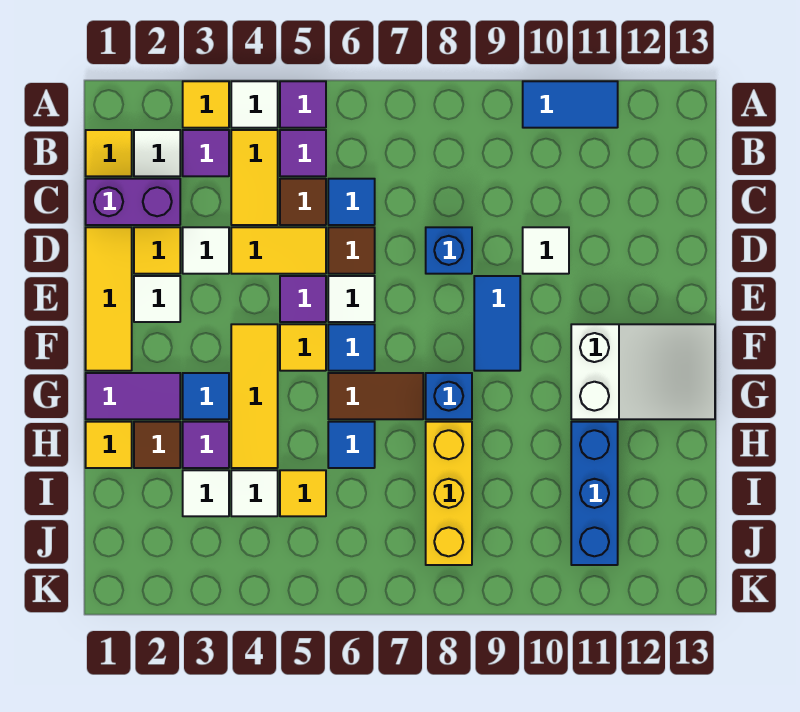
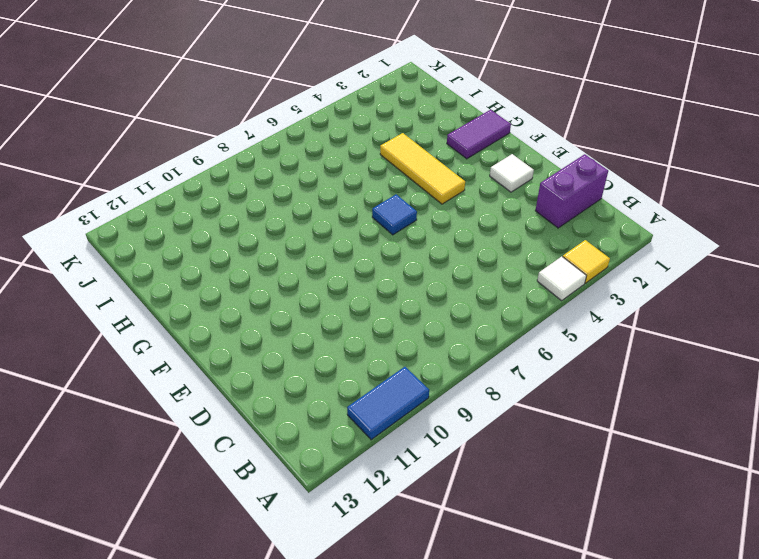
none -> purple 1x1 tile [280,81,326,128]
none -> yellow 1x1 tile [86,130,132,176]
none -> white 1x1 tile [134,130,180,176]
none -> purple 1x1 tile [183,130,229,176]

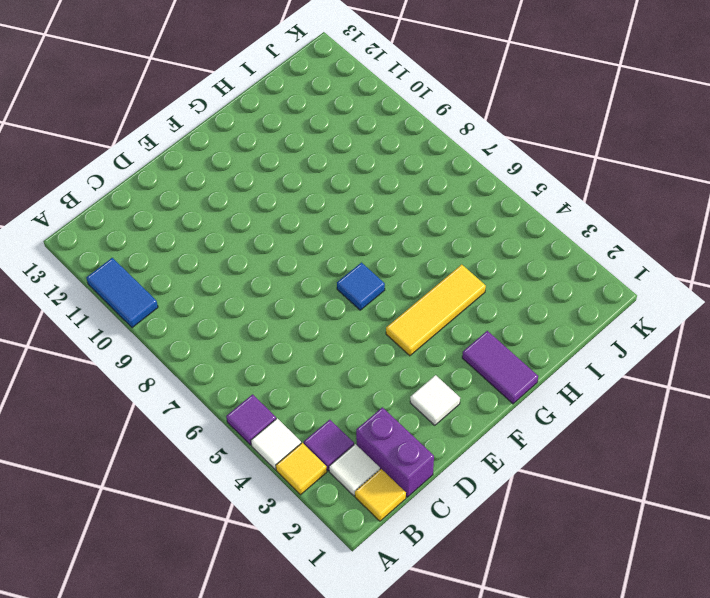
none -> yellow 1x2 tile [231,130,278,225]
none -> purple 1x1 tile [280,130,326,176]
none -> brown 1x1 tile [280,179,326,225]
none -> blue 1x1 tile [328,179,375,225]

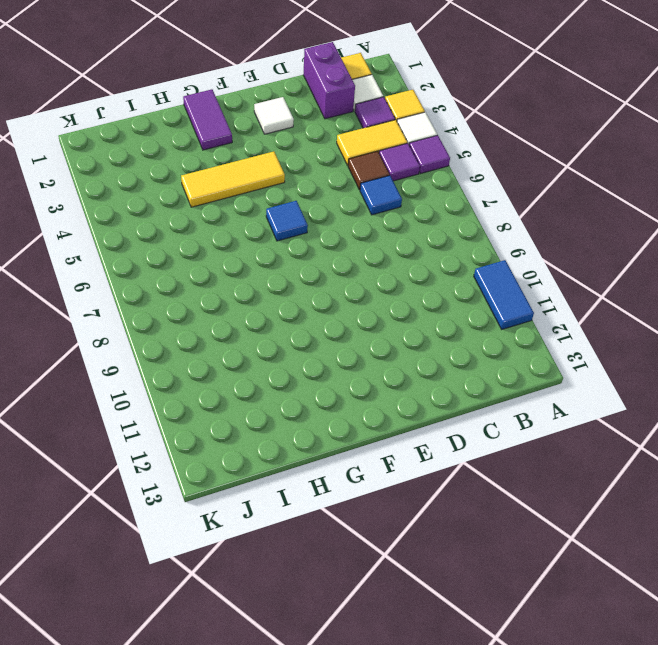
none -> yellow 1x3 tile [86,227,132,371]
none -> yellow 1x1 tile [134,227,180,274]
none -> white 1x1 tile [183,227,229,274]
none -> yellow 1x2 tile [231,227,326,274]

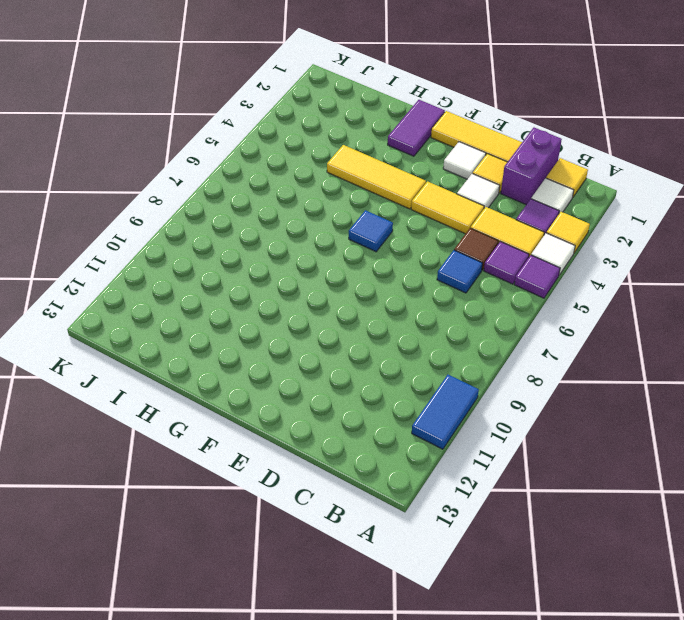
yellow 1x2 tile [411,182,484,234] -> yellow 1x2 tile turned to [231,227,326,274]
none -> brown 1x1 tile [328,227,375,274]
none -> blue 1x1 brick [426,227,472,274]
none -> white 1x1 tile [523,227,569,274]
none -> purple 1x1 tile [280,276,326,322]

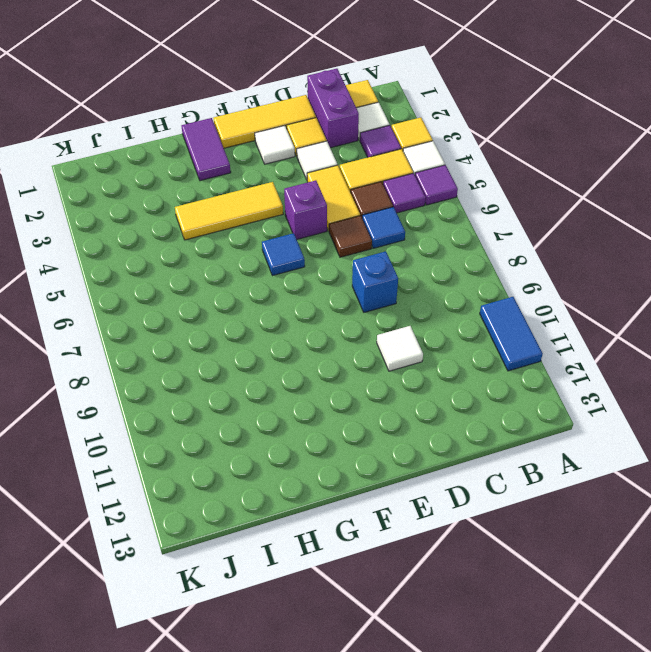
purple 1x1 brick [284,180,327,239] -> purple 1x1 tile [280,276,326,322]
none -> white 1x1 tile [328,276,375,322]
none -> blue 1x2 tile [474,276,520,371]
none -> yellow 1x1 tile [280,324,326,371]
none -> white 2x3 slope [571,324,715,419]

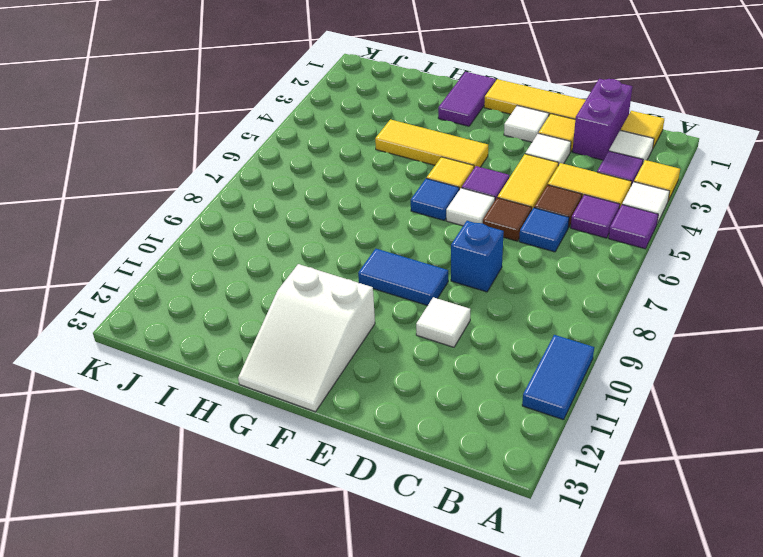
none -> blue 1x1 tile [183,373,229,419]
none -> brown 1x2 tile [328,373,423,419]
none -> blue 1x1 brick [426,373,472,419]
none -> yellow 1x1 tile [86,422,132,468]

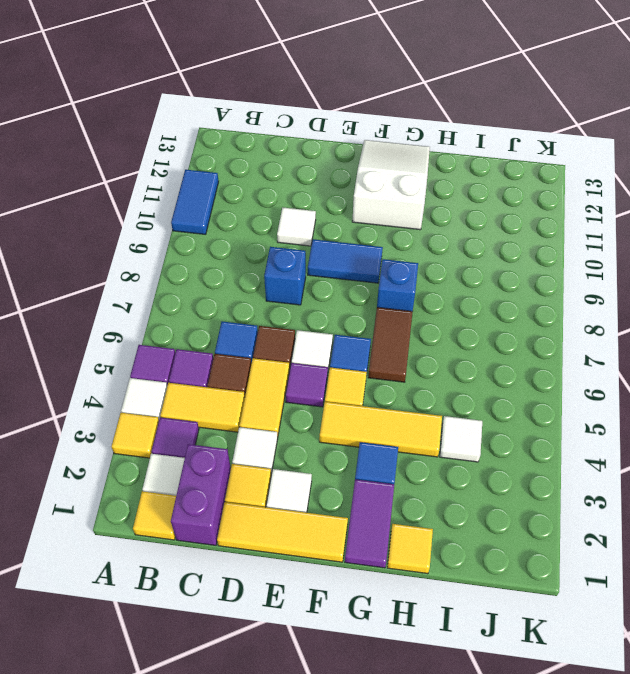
none -> brown 1x1 tile [134,422,180,468]
none -> purple 1x1 tile [183,422,229,468]
none -> blue 1x1 tile [328,422,375,468]
none -> yellow 1x3 brick [426,422,472,565]

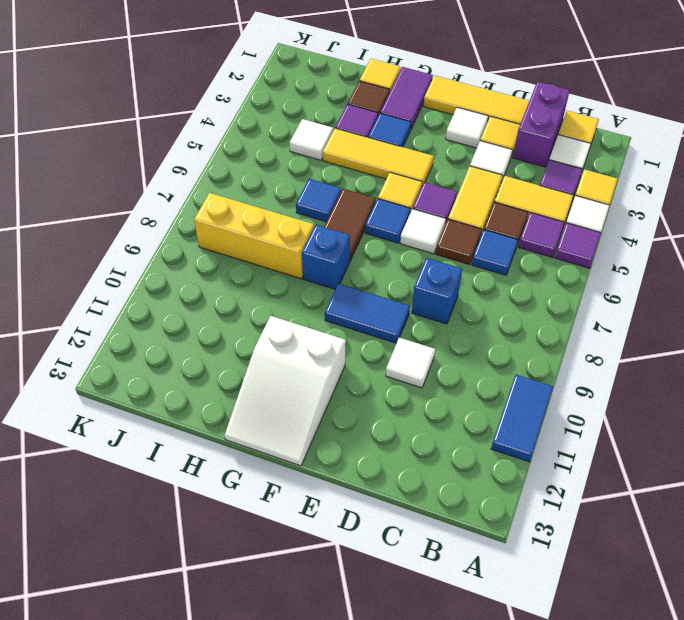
none -> blue 1x3 brick [571,422,618,565]
none -> white 1x1 tile [183,470,229,516]
none -> yellow 1x1 tile [280,470,326,516]

